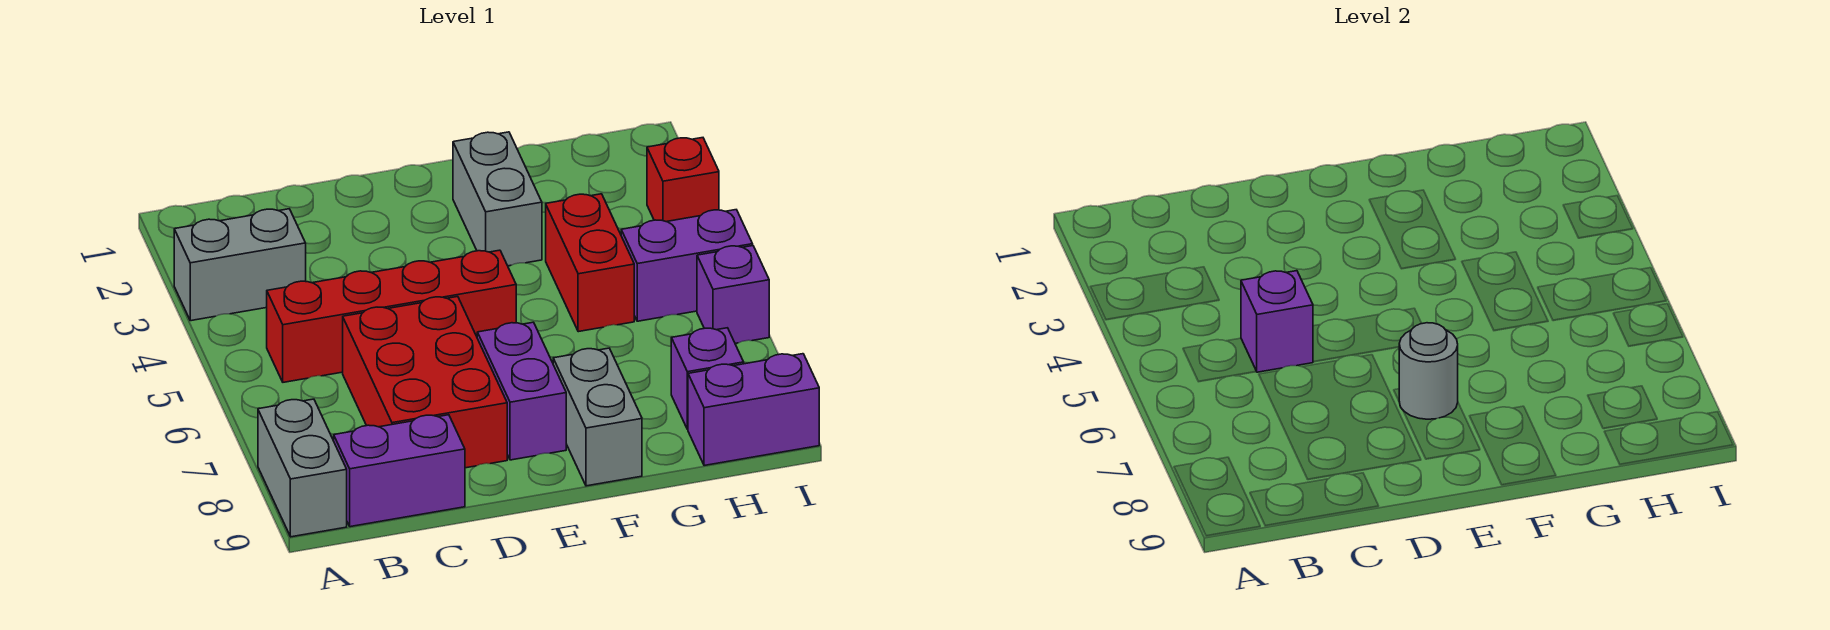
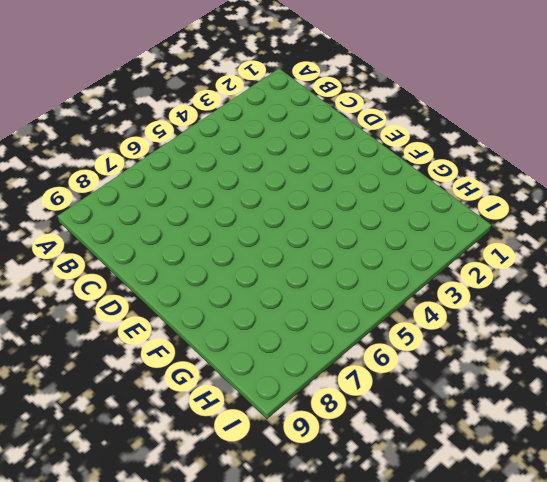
none -> grey 1x2 brick [174,209,306,321]
none -> grey 1x2 brick [258,399,347,537]
none -> red 1x4 brick [267,250,516,382]

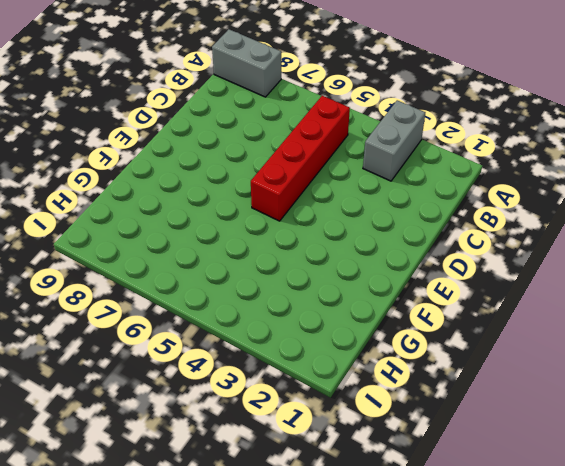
none -> purple 1x2 brick [334,415,465,527]
none -> red 2x3 brick [343,297,507,468]
none -> purple 1x2 brick [477,322,566,460]

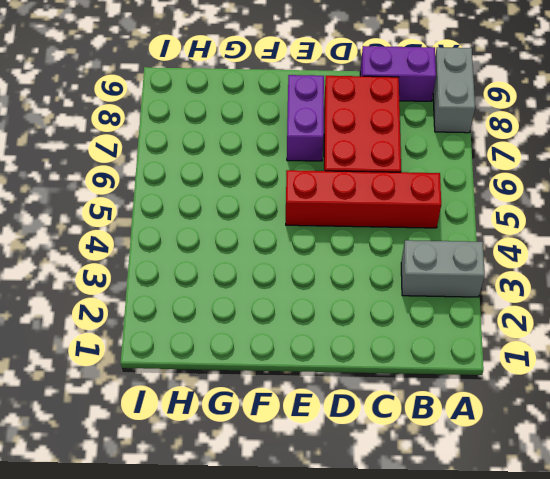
none -> grey 1x2 brick [453,132,542,266]
none -> grey 1x2 brick [553,348,642,486]
none -> red 1x2 brick [546,194,634,332]

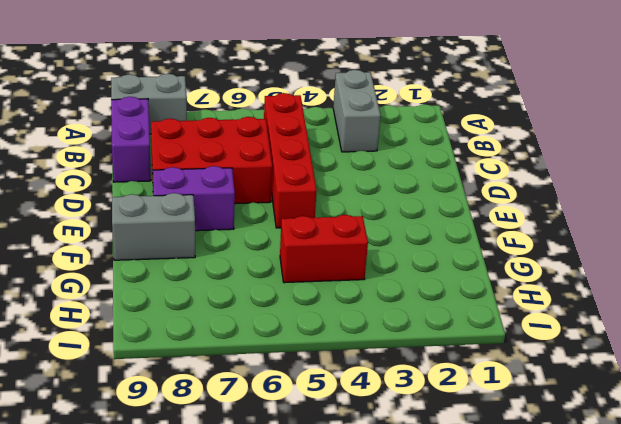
none -> grey 1x2 brick [453,132,542,266]
none -> purple 1x2 brick [621,210,753,321]
none -> purple 1x1 brick [671,328,744,429]

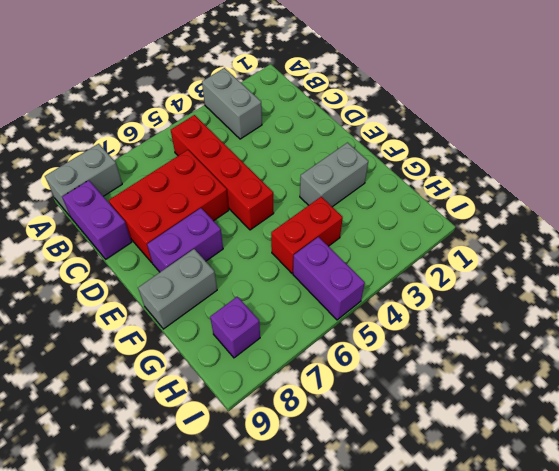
none -> purple 1x2 brick [688,354,819,466]
none -> red 1x1 brick [647,138,719,222]
none -> purple 1x1 brick [697,246,769,343]

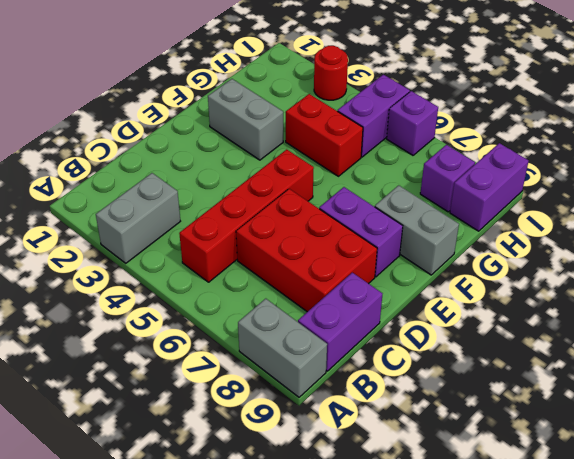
red 1x1 round brick [314,46,348,100] -> red 1x1 brick [647,138,719,222]
none -> purple 1x1 brick [1241,271,1313,372]
none -> grey 1x1 round brick [1399,323,1458,419]

